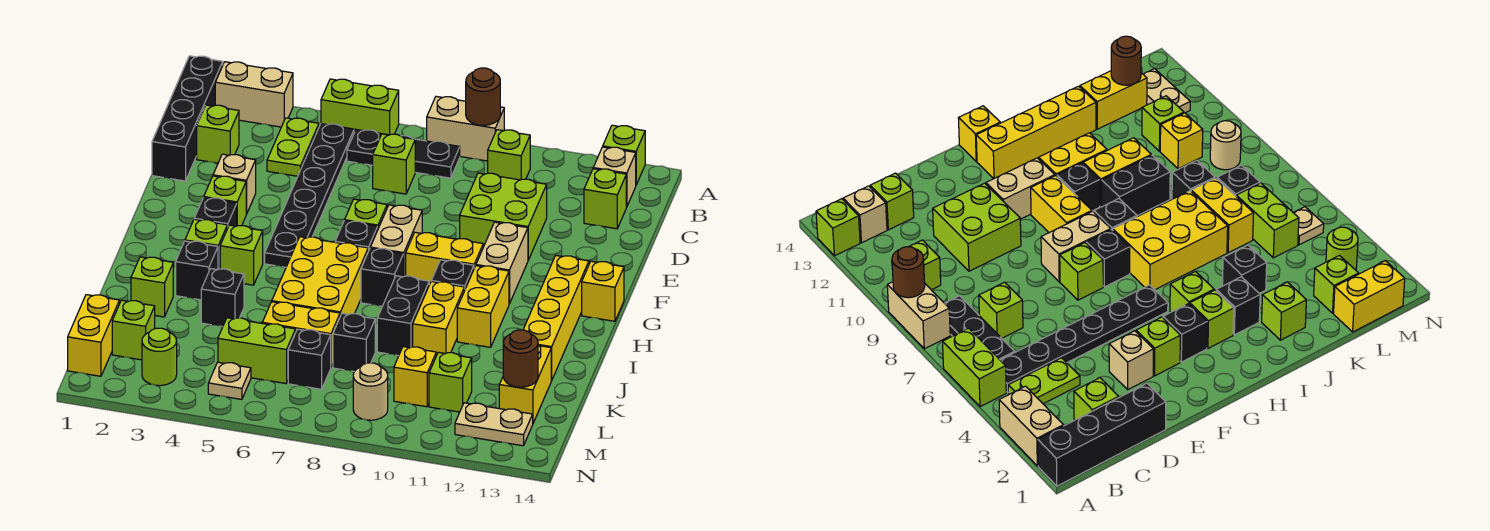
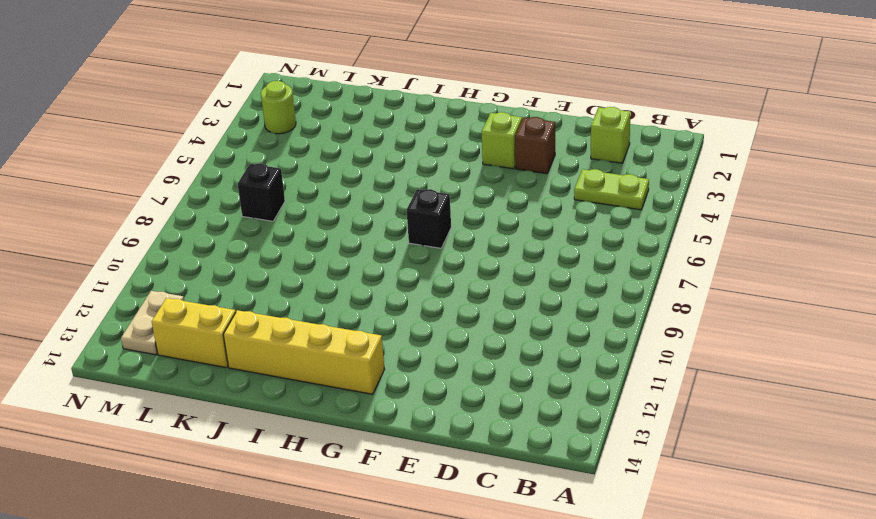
brown 1x1 brick [515,117,555,174] -> tan 1x1 brick [213,154,256,214]
none -> black 1x4 brick [152,56,223,181]
none -> tan 1x2 brick [215,62,293,127]
none -> lime 1x2 brick [321,79,399,135]
none -> tan 1x2 brick [427,96,504,161]

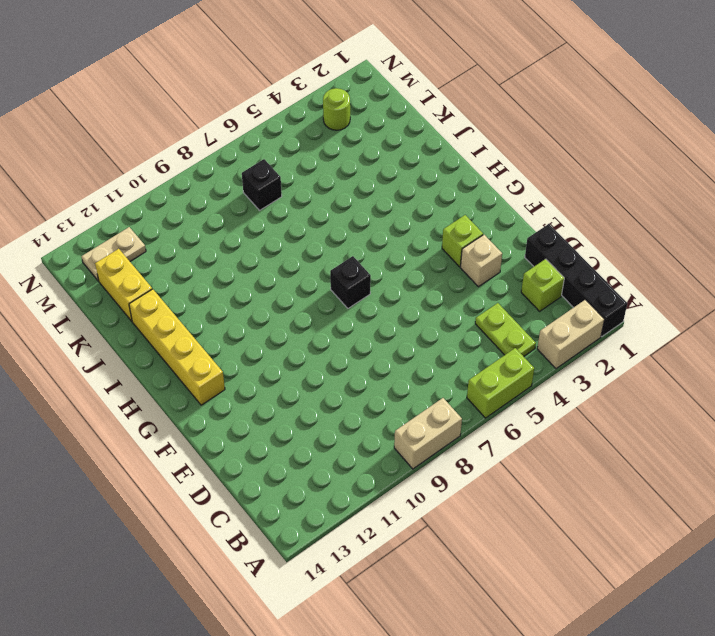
none -> lime 1x1 brick [603,125,645,185]
none -> black 1x6 plate [265,124,354,267]
none -> black 1x3 plate [347,130,460,178]
none -> lime 1x1 brick [488,130,530,180]

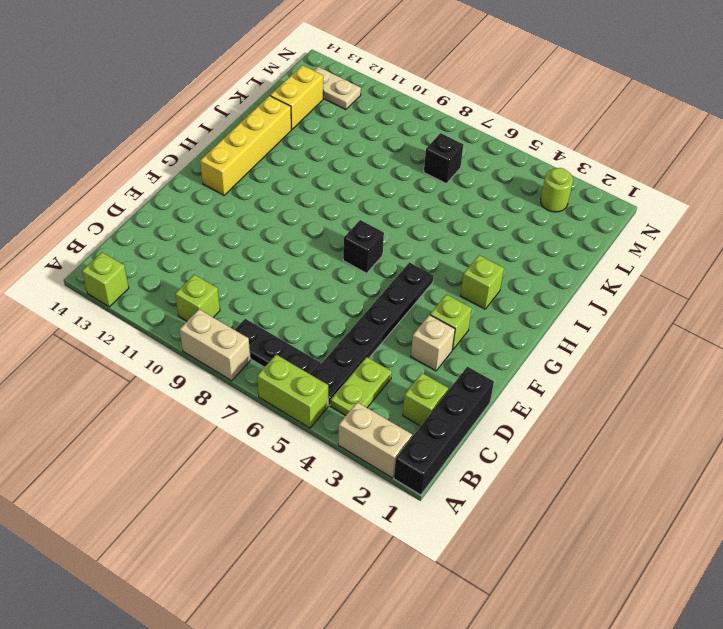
none -> tan 1x1 brick [593,147,636,207]
none -> lime 1x1 brick [373,134,415,194]
none -> lime 1x1 brick [584,169,626,229]
none -> lime 2x2 brick [460,173,547,260]

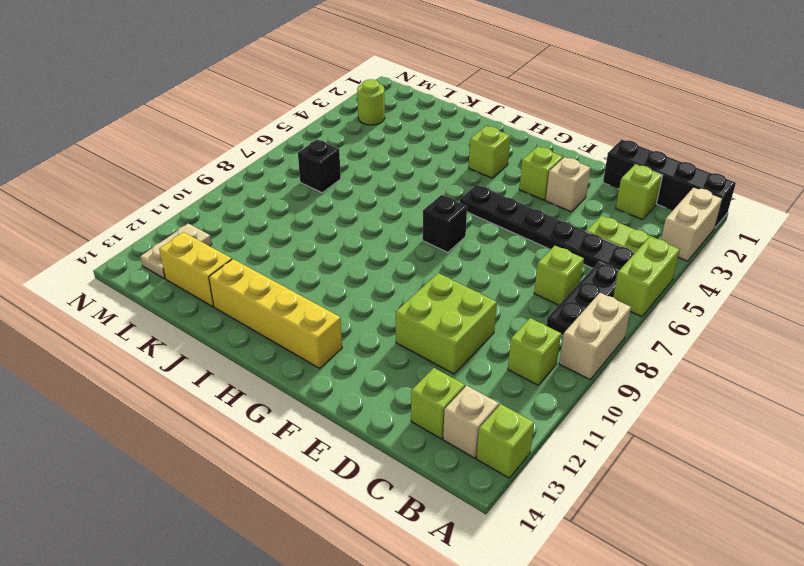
none -> lime 1x1 brick [345,199,387,228]
none -> tan 1x2 brick [370,205,422,277]
none -> tan 1x2 brick [476,222,528,304]
none -> black 1x1 brick [194,198,237,228]

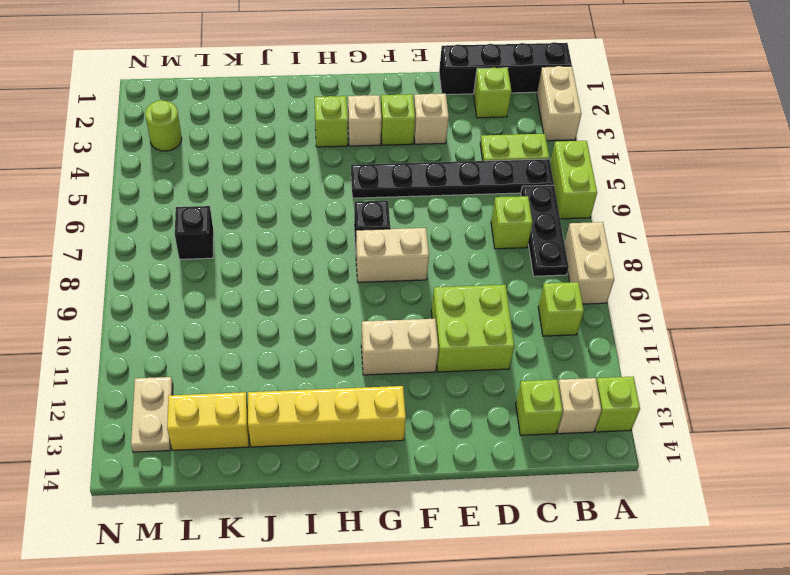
tan 1x1 brick [348,95,382,146] -> black 1x1 brick [194,198,237,228]
none -> lime 1x1 brick [345,199,387,228]
none -> yellow 1x2 brick [406,232,483,285]
none -> yellow 1x1 brick [582,261,624,321]
none -> lime 1x1 brick [220,225,263,285]

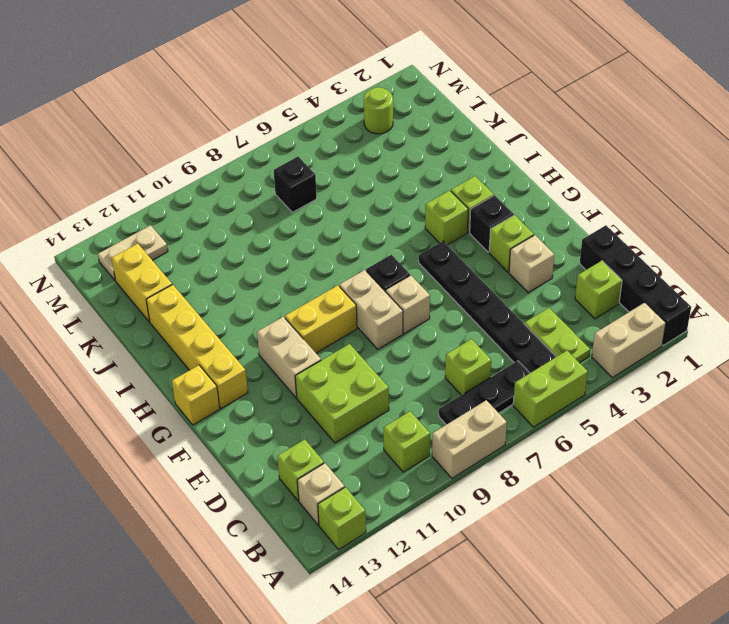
tan 1x1 brick [386,275,430,334] -> lime 1x1 brick [345,199,387,228]
none -> yellow 2x3 brick [272,237,368,316]
none -> black 1x1 brick [361,248,403,306]
none -> black 1x1 brick [431,260,474,291]
none -> yellow 1x2 brick [457,266,509,347]

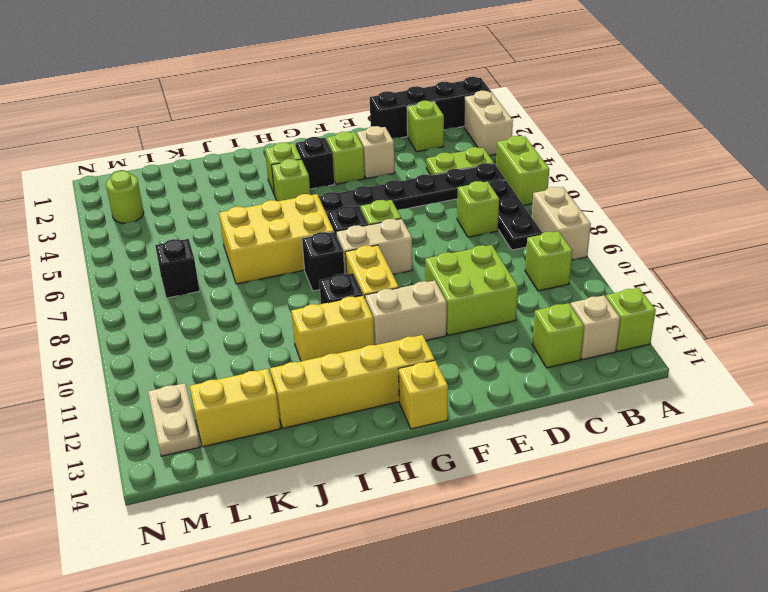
none -> black 1x1 brick [176,241,218,300]
none -> black 1x2 brick [377,276,429,356]
none -> yellow 1x2 brick [413,282,464,356]
none -> lime 1x1 brick [131,257,173,317]

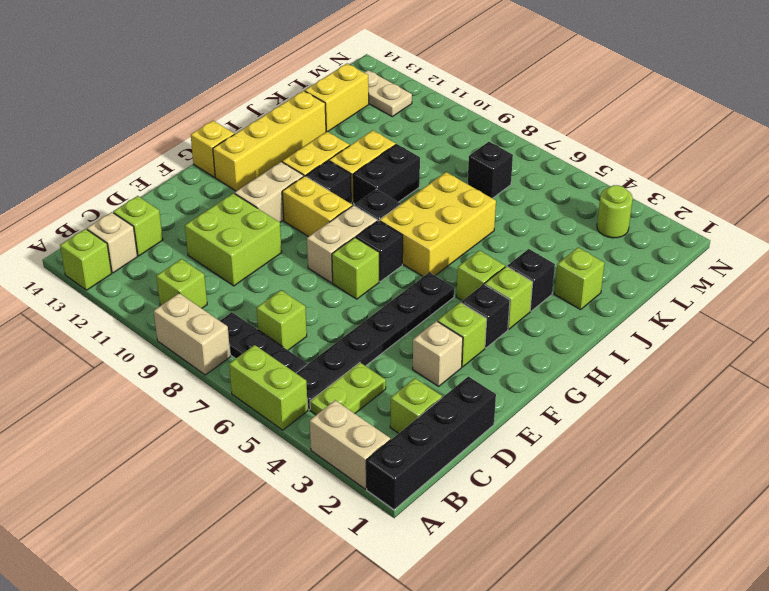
none -> black 1x1 brick [201,269,244,327]
none -> yellow 1x2 brick [262,302,340,367]
none -> black 1x1 brick [333,313,375,372]
none -> yellow 1x2 brick [68,295,119,376]

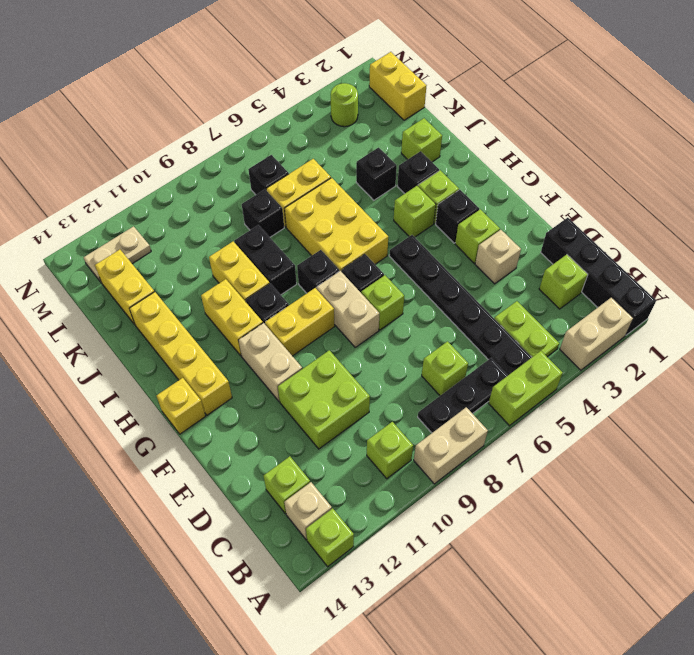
none -> lime 1x1 brick [112,300,155,360]
none -> lime 1x2 brick [218,318,295,383]
none -> yellow 1x1 brick [394,347,436,407]
none -> lime 1x1 brick [429,352,472,412]

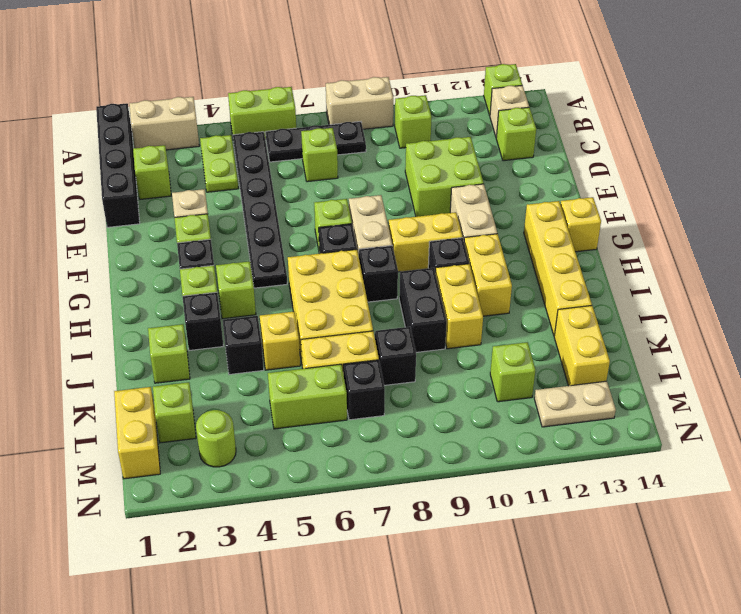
yellow 1x1 brick [260,311,300,370] -> yellow 1x1 brick moved to [394,347,436,407]
none -> tan 1x1 plate [208,362,251,399]
none -> tan 1x1 round brick [353,363,388,420]
none -> brown 1x1 round brick [466,68,500,125]
none -> brown 1x1 round brick [503,330,538,387]

